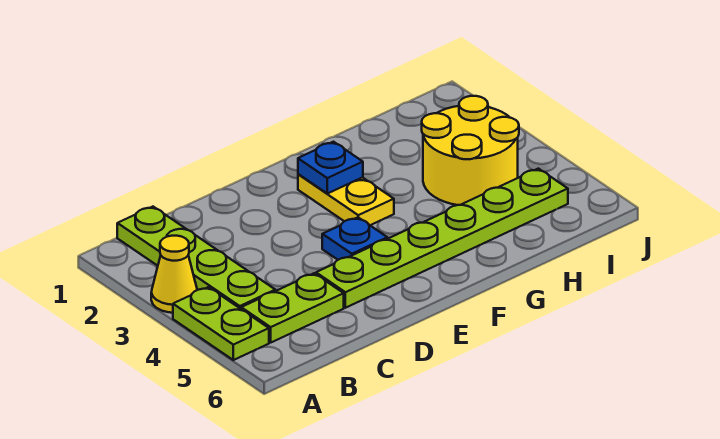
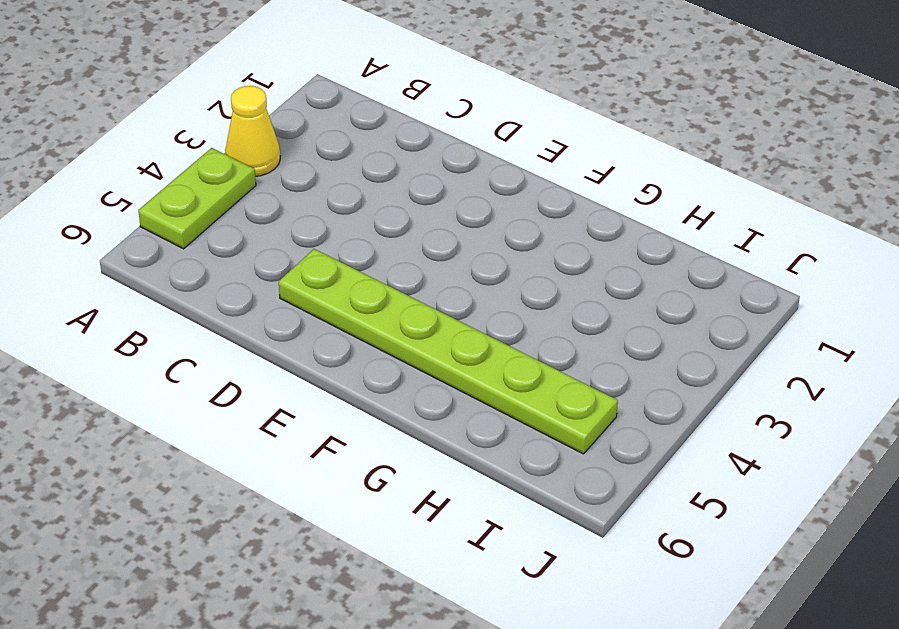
none -> lime 1x4 plate [117,207,275,309]
none -> lime 1x2 plate [241,273,344,342]

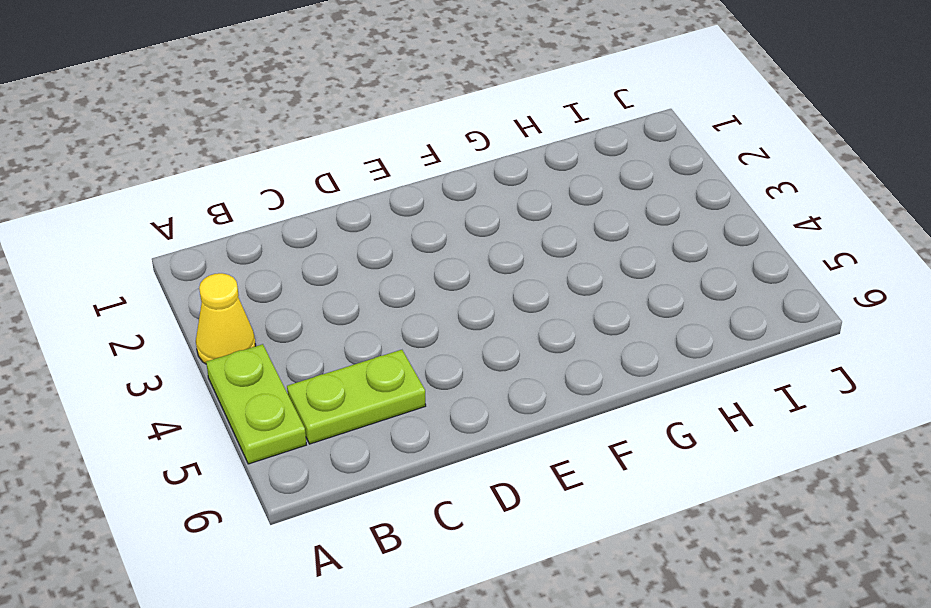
none -> lime 1x4 plate [117,207,275,309]
none -> lime 1x6 plate [316,169,568,308]

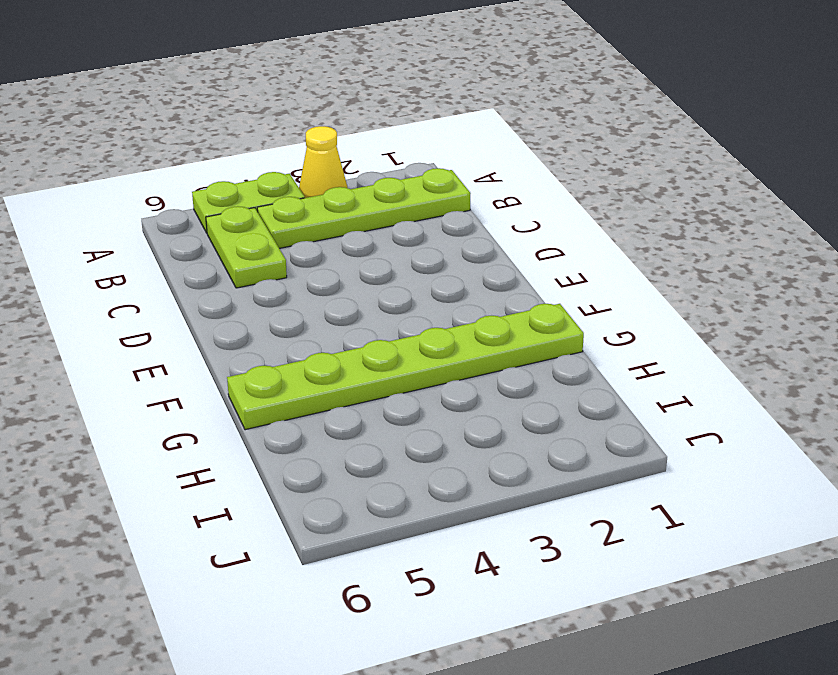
lime 1x6 plate [227,304,584,430] -> lime 1x6 plate turned to [316,169,568,308]
none -> blue 1x1 plate [322,217,387,260]
none -> yellow 1x2 plate [298,174,394,225]

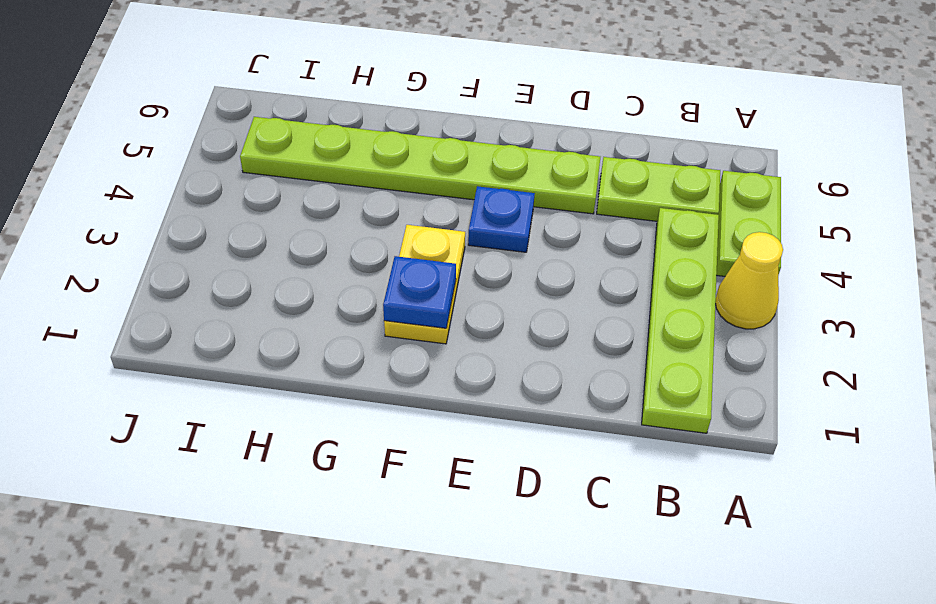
none -> yellow 2x2 round brick [422,96,519,205]

